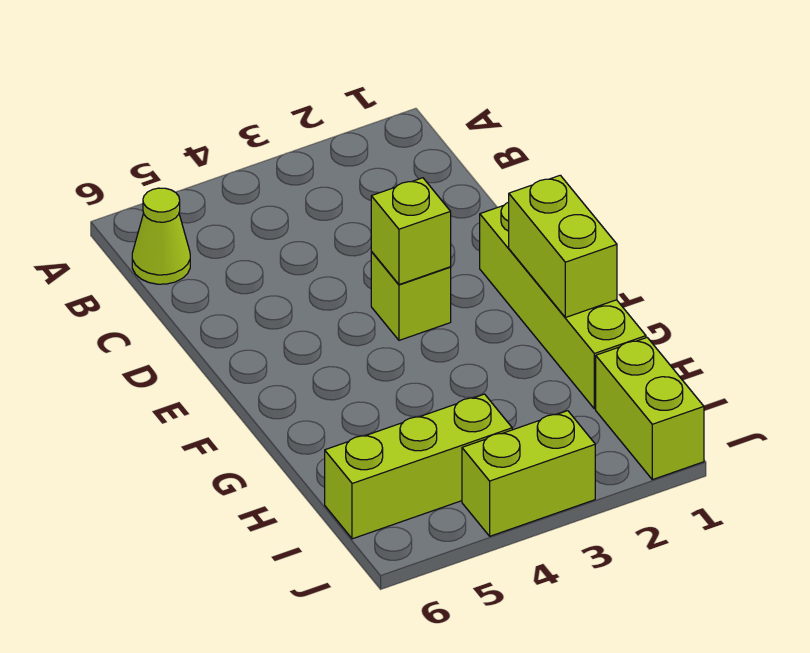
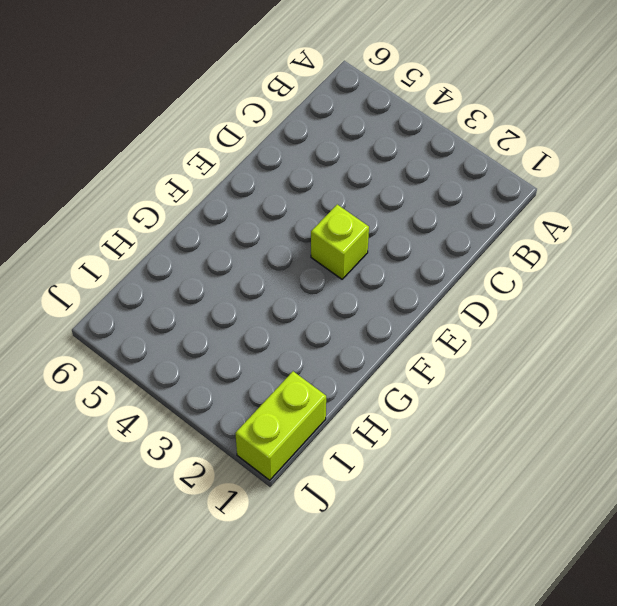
none -> lime 1x1 cone [132,188,190,284]
none -> lime 1x4 brick [480,202,646,409]

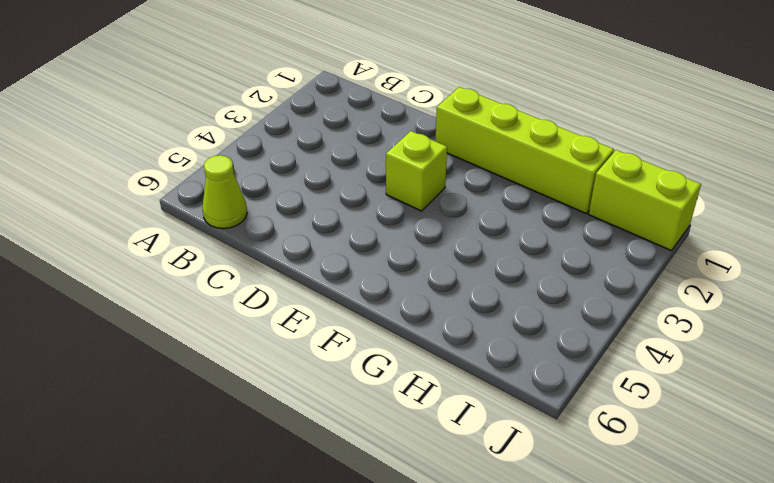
none -> lime 1x3 brick [325,394,512,539]
none -> lime 1x2 brick [462,411,595,536]

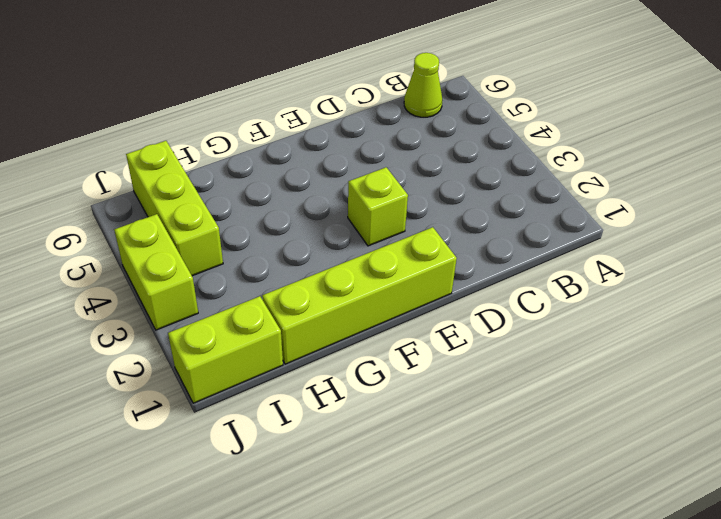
none -> lime 1x1 brick [371,178,451,285]
none -> lime 1x2 brick [509,175,617,318]

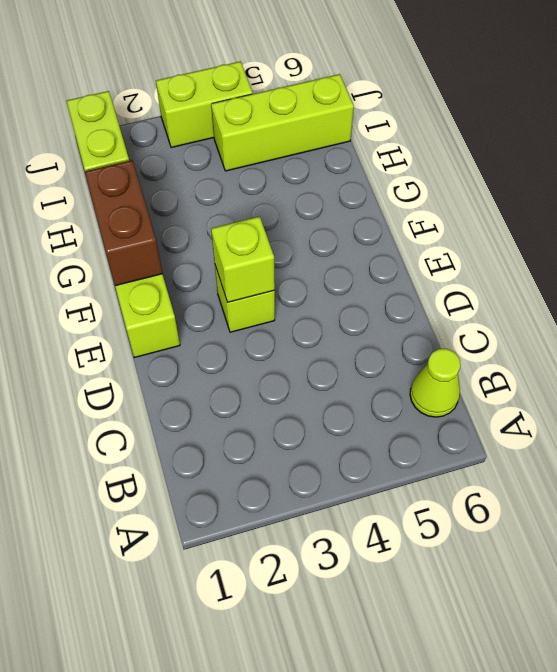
brown 1x2 brick [85,160,162,286] -> lime 1x2 brick [509,175,617,318]

